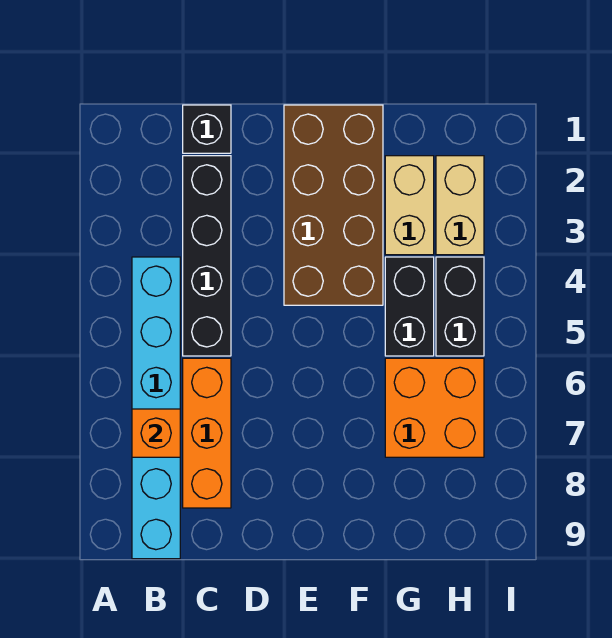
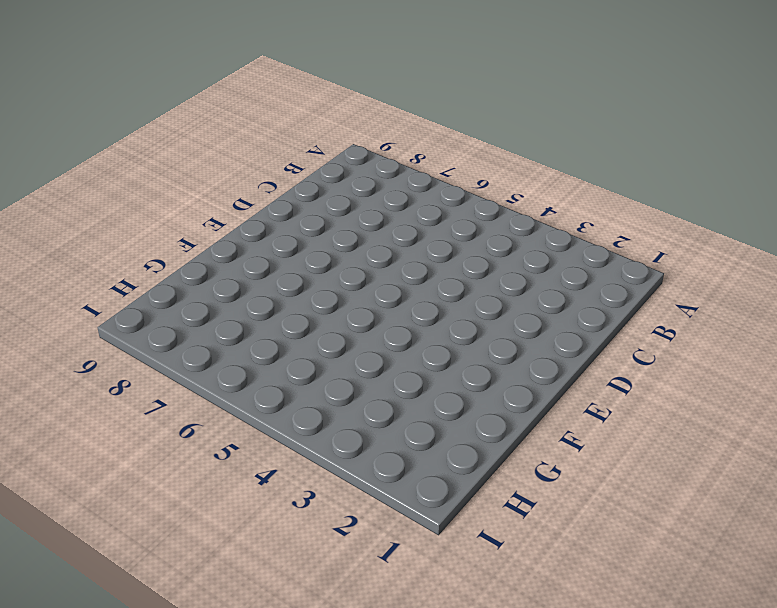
none -> cyan 1x6 brick [132,257,180,559]
none -> black 1x1 brick [183,105,231,153]

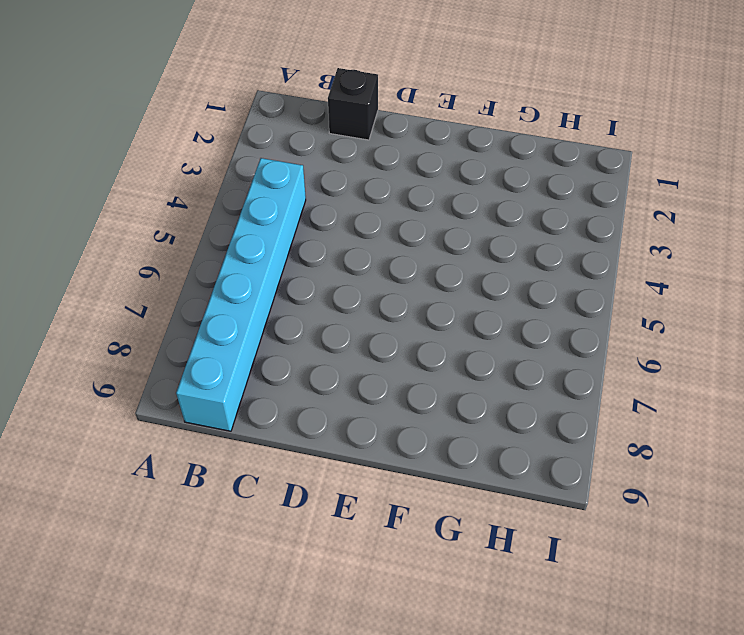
none -> black 1x4 brick [183,156,231,356]
none -> orange 1x3 brick [183,358,231,508]

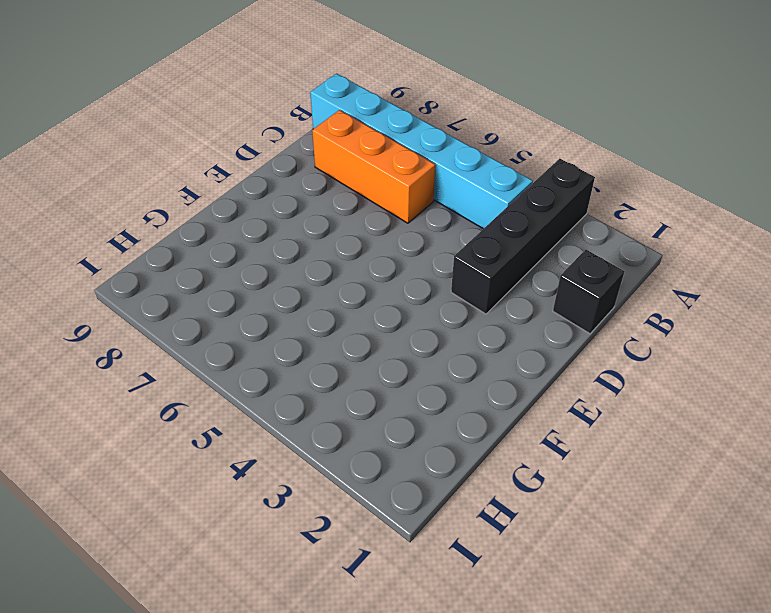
black 1x4 brick [451,159,595,314] -> black 1x4 brick turned to [183,156,231,356]
none -> brown 2x4 brick [284,105,383,305]
none -> tan 1x2 brick [385,156,434,255]

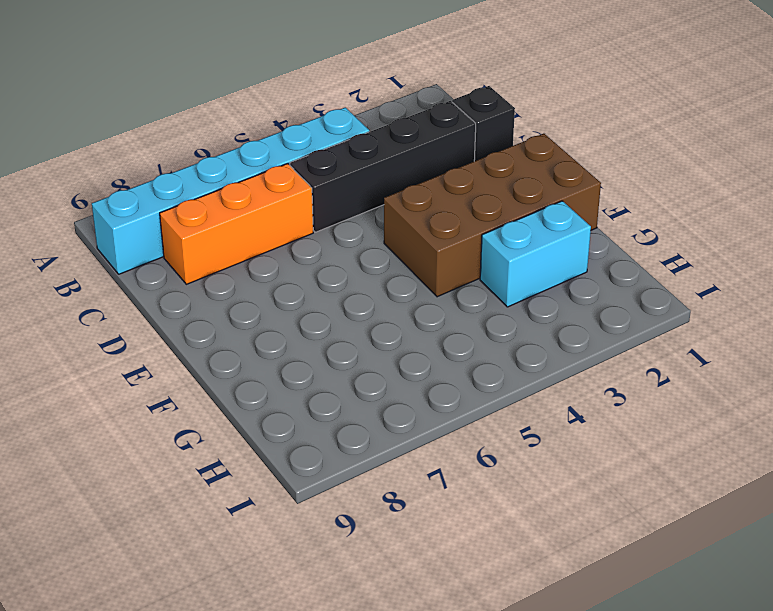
cyan 1x2 brick [480,201,591,307] -> tan 1x2 brick [385,156,434,255]
none -> black 1x2 brick [385,257,434,356]
none -> orange 2x2 brick [385,358,484,457]

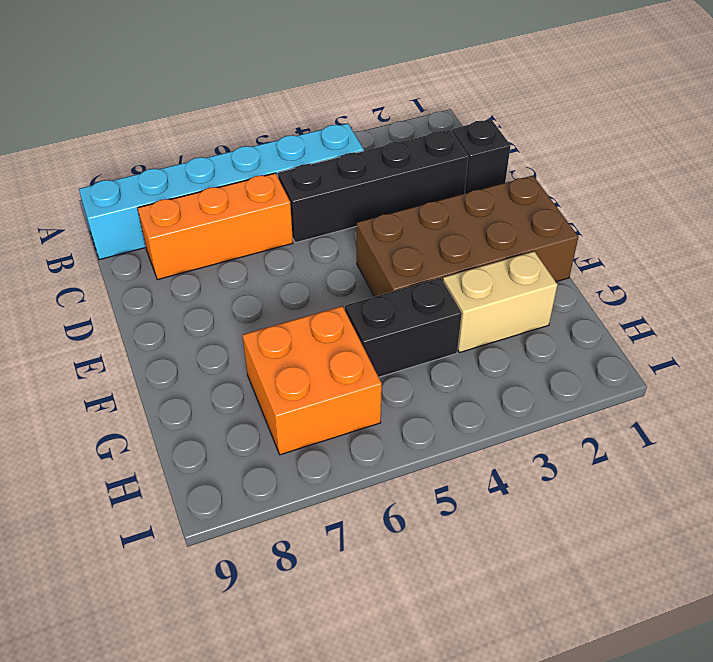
none -> tan 1x2 brick [436,156,484,255]
none -> black 1x2 brick [436,257,484,356]

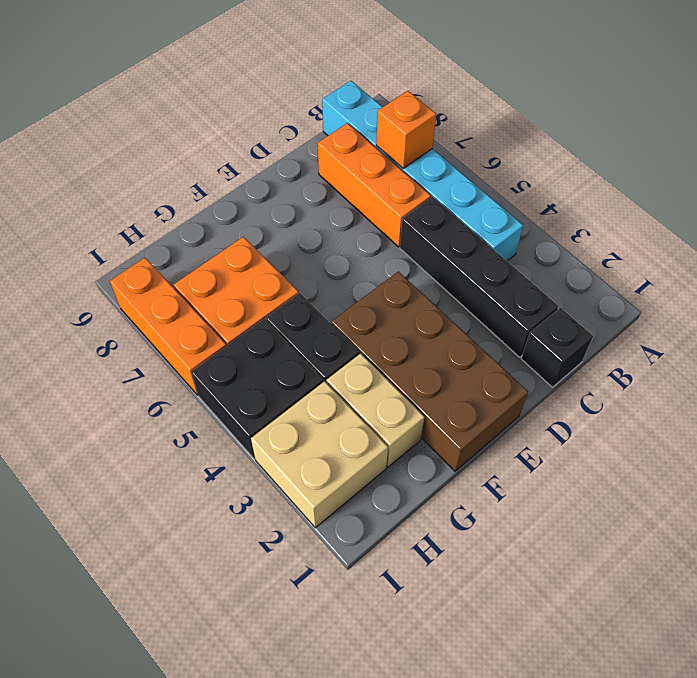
tan 2x2 brick [251,381,388,528] -> tan 1x2 brick [436,156,484,255]
black 2x2 brick [191,319,323,459] -> black 1x2 brick [436,257,484,356]
orange 1x3 brick [110,258,226,395] -> none

